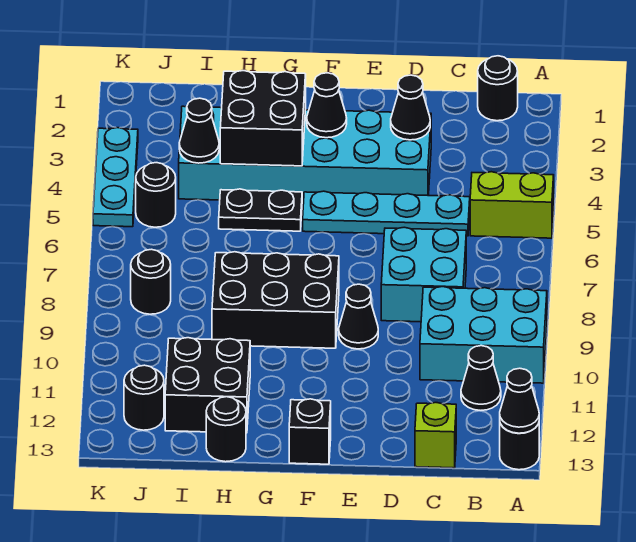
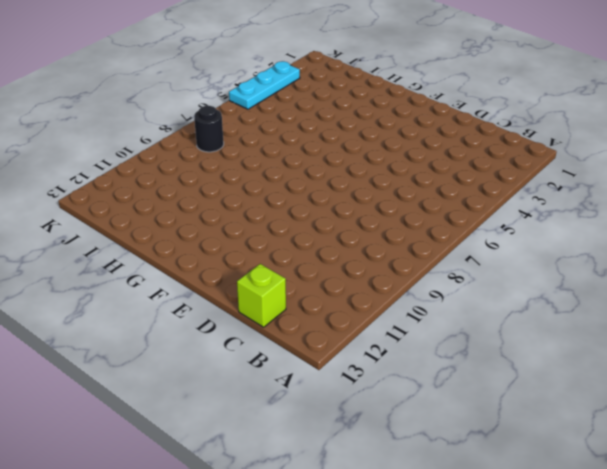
none -> lime 1x2 brick [470,172,554,238]
none -> cyan 2x3 brick [420,287,547,383]
none -> black 1x1 round brick [500,423,539,470]

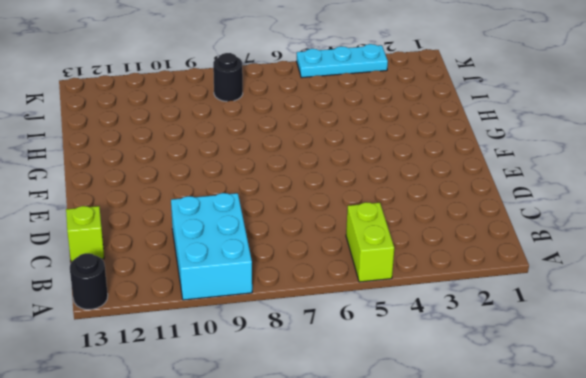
none -> black 1x1 round brick [478,56,518,121]
none -> black 1x1 cone [461,346,501,410]
none -> cyan 1x4 plate [303,191,470,236]

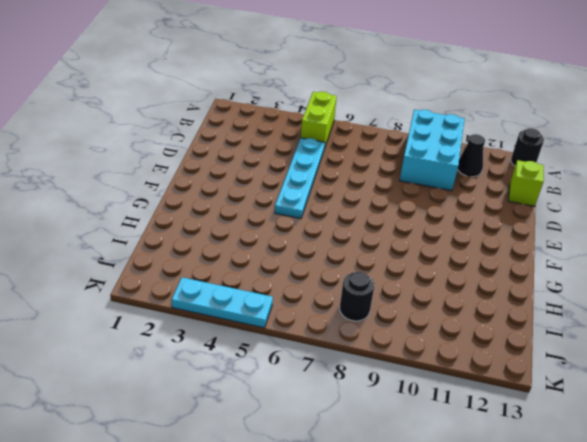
none -> black 1x1 round brick [478,56,518,121]
none -> cyan 2x2 brick [381,227,466,322]
none -> cyan 2x6 brick [179,106,431,202]

